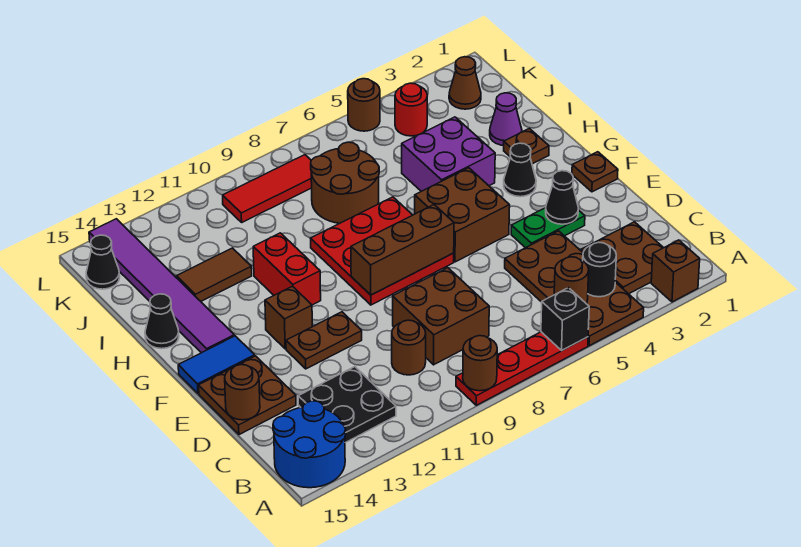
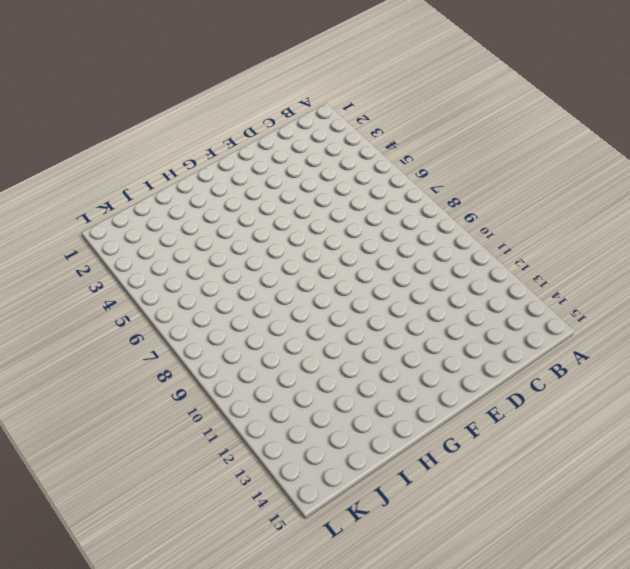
none -> brown 1x1 brick [651,240,700,302]
none -> brown 2x4 plate [505,231,644,346]
none -> red 1x4 plate [456,332,588,405]
none -> blue 2x2 round brick [273,401,346,488]

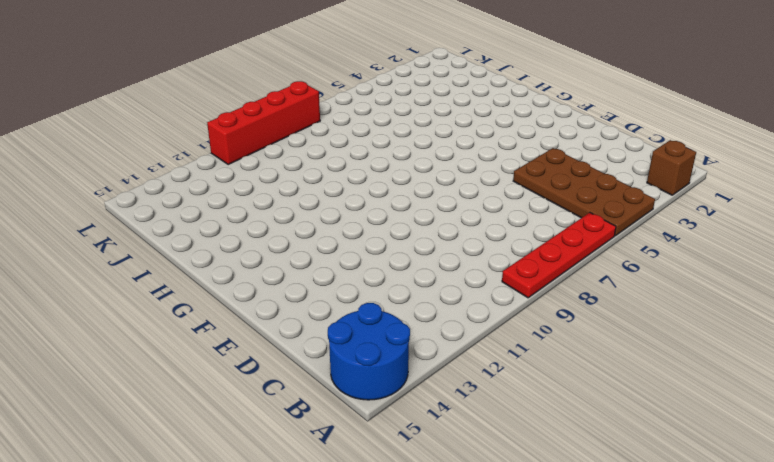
red 1x4 brick [207,81,320,164] -> none
none -> brown 2x2 plate [581,222,663,294]
none -> black 2x2 plate [298,367,396,443]
none -> brown 2x2 brick [393,268,489,365]
none -> brown 1x1 round brick [392,320,426,375]

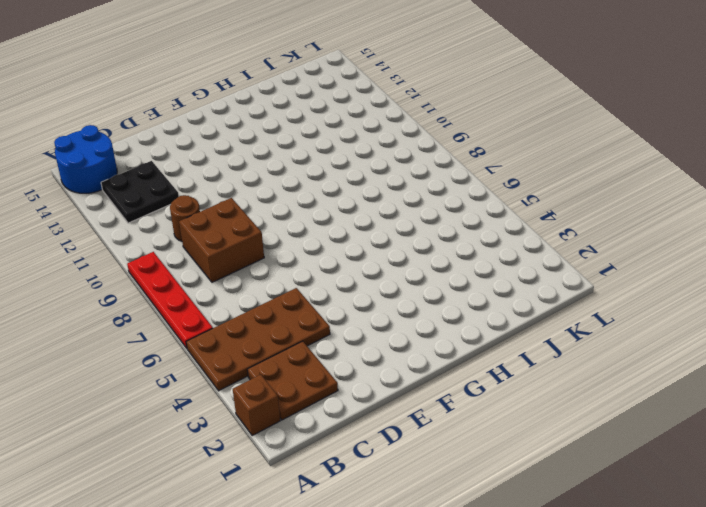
none -> brown 2x2 plate [199,356,296,435]
none -> green 1x2 plate [511,208,585,248]
none -> brown 1x2 plate [286,312,362,369]
none -> brown 1x1 plate [572,152,618,192]

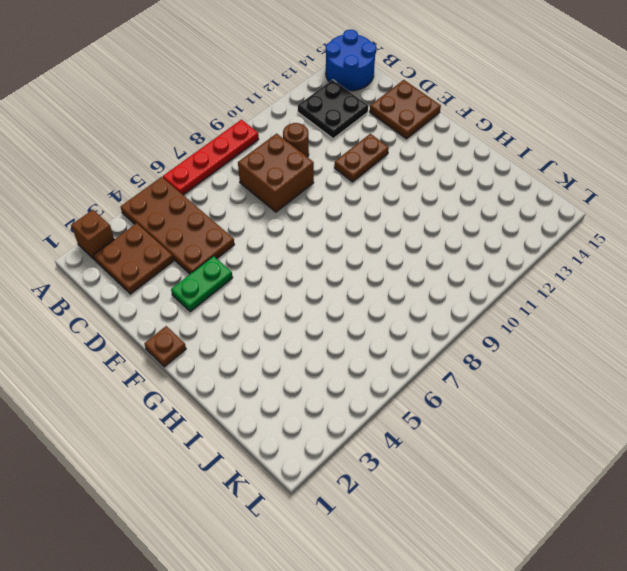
none -> brown 2x2 brick [415,168,510,262]
none -> red 3x3 plate [310,197,454,305]
none -> brown 1x1 brick [265,286,312,349]
none -> blue 1x2 tile [178,336,255,393]

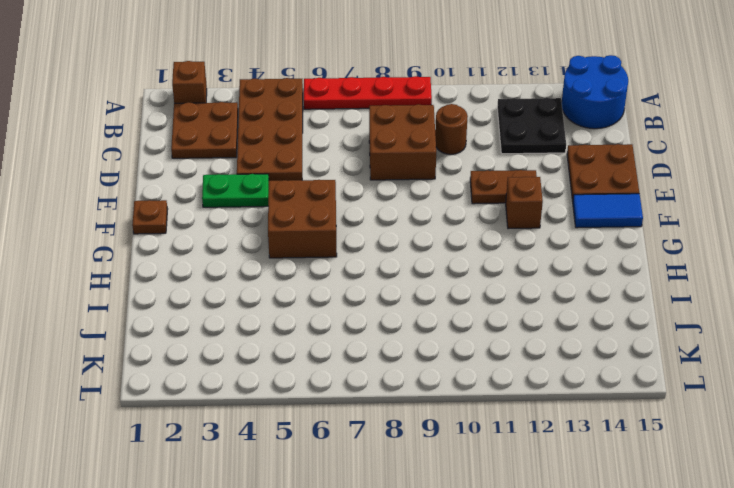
none -> red 3x3 plate [310,197,454,305]
none -> black 1x1 cone [504,143,536,197]
none -> red 1x2 brick [253,233,321,305]
none -> purple 1x6 tile [89,219,234,353]

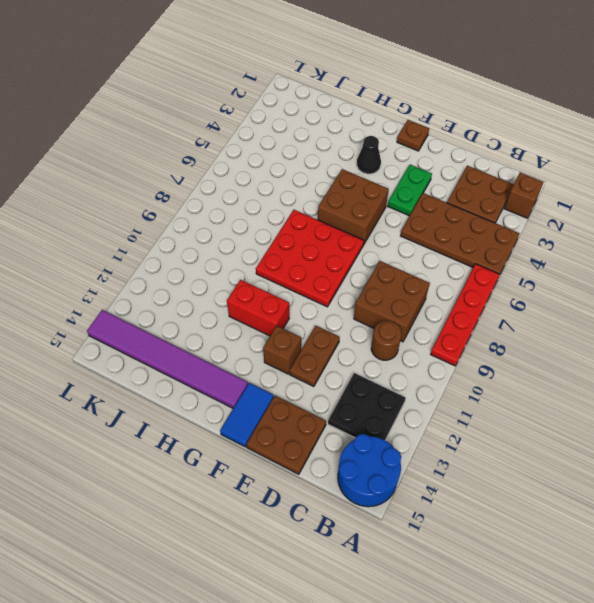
none -> brown 1x1 plate [504,128,549,164]
none -> purple 2x2 brick [402,117,495,191]
none -> black 1x1 cone [145,294,179,349]
none -> purple 1x1 cone [490,93,522,145]

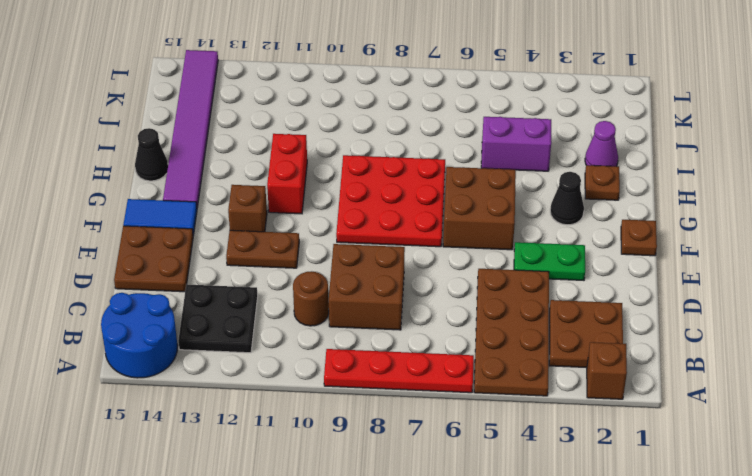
purple 1x2 brick [481,117,551,171] -> purple 2x2 brick [402,117,495,191]
none -> brown 2x2 round brick [311,142,379,223]
none -> brown 1x2 tile [177,248,252,301]
none -> brown 1x1 cone [449,57,481,109]
none -> red 1x1 round brick [395,83,427,136]

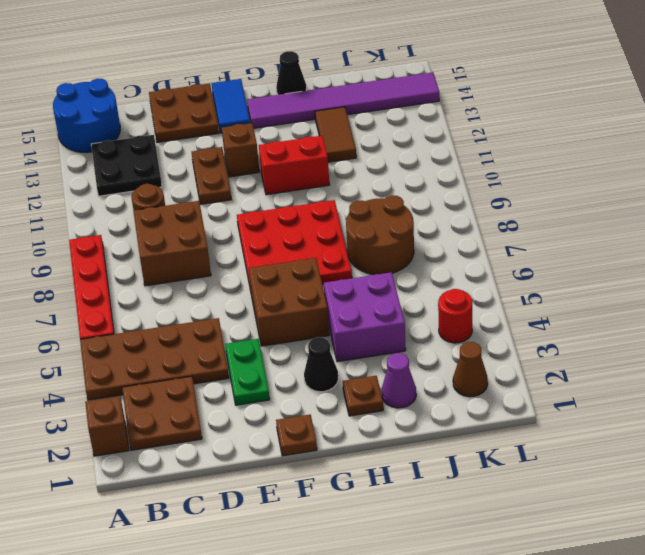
none -> red 1x3 tile [223,155,312,222]
none -> black 1x1 cone [86,235,120,289]
none -> brown 1x1 round brick [348,79,380,131]
none -> black 1x1 brick [541,288,589,351]

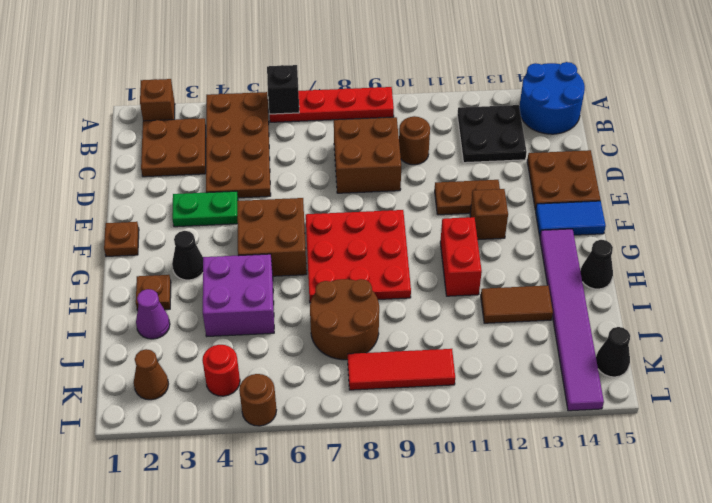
none -> brown 1x1 round brick [463,336,497,391]
none -> black 1x1 round brick [583,242,616,297]
none -> brown 1x1 round brick [554,257,589,304]
none -> brown 1x1 round brick [225,365,260,420]

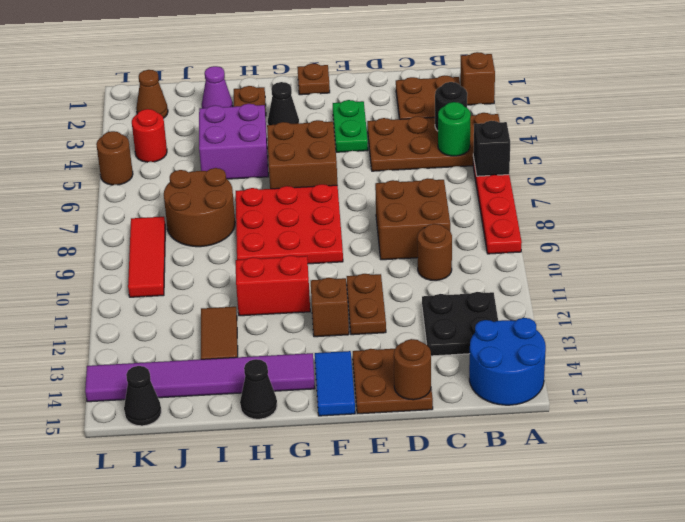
green 1x1 round brick [438,102,471,156] -> brown 1x1 round brick [554,257,589,304]
none -> brown 1x1 round brick [463,336,497,391]
none -> black 1x1 cone [546,171,578,224]
none -> brown 1x3 brick [351,205,454,295]

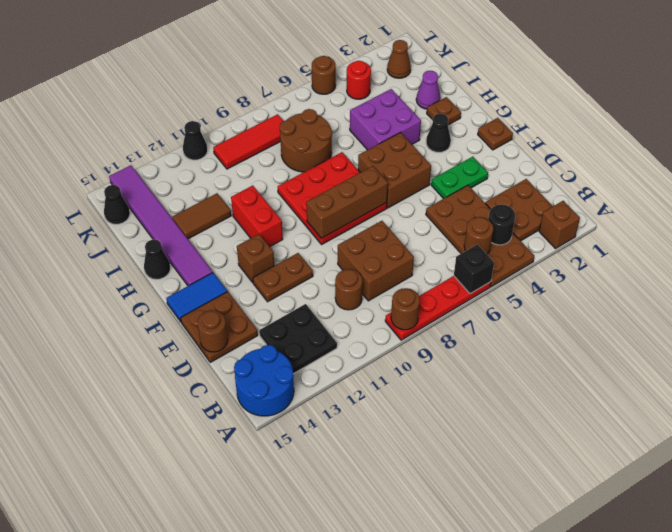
black 1x1 cone [183,121,208,160] -> black 1x1 cone moved to [546,171,578,224]

